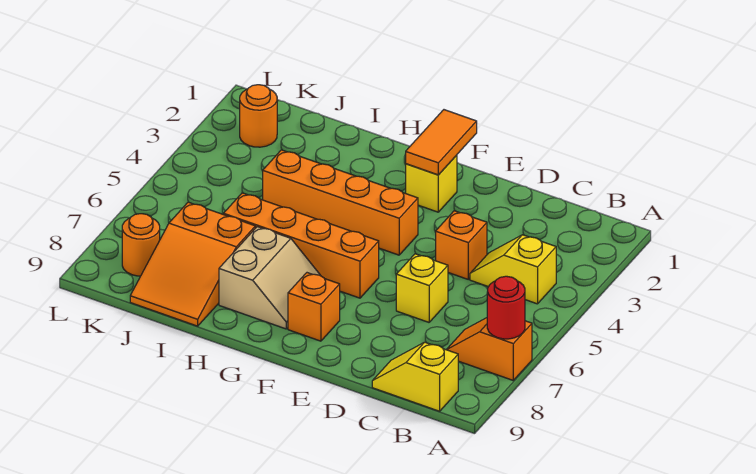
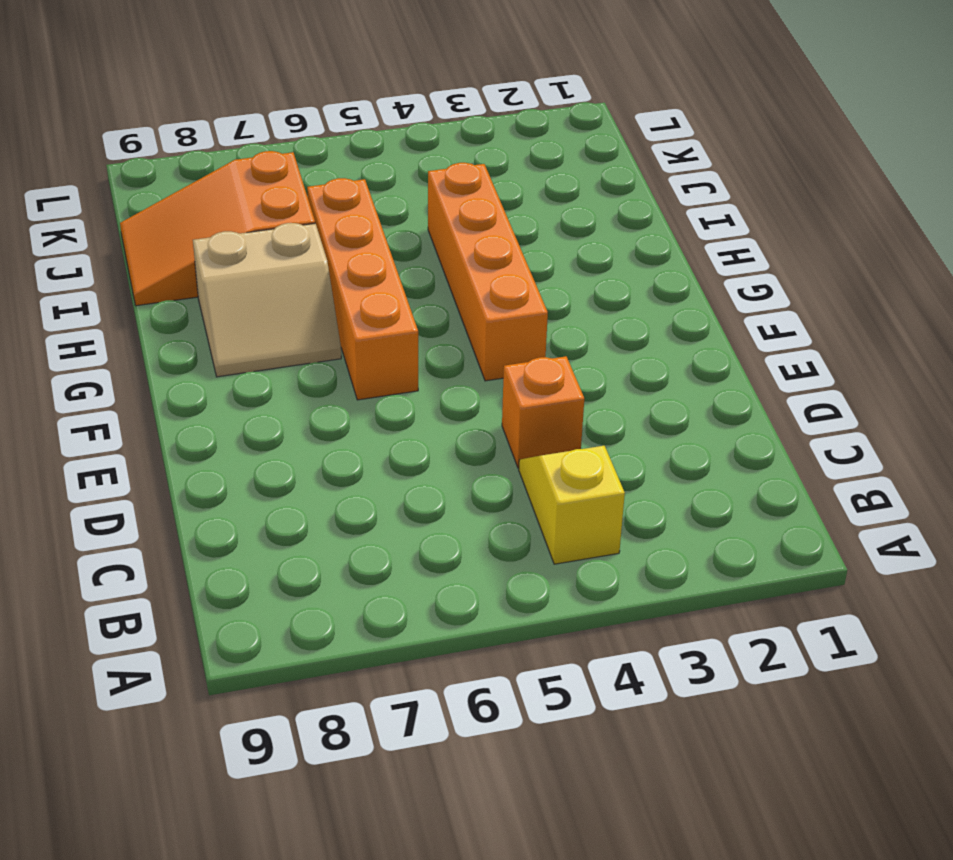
none -> orange 1x2 slope [446,318,532,380]
none -> yellow 1x2 slope [372,342,459,411]
none -> yellow 1x1 brick [396,254,448,322]

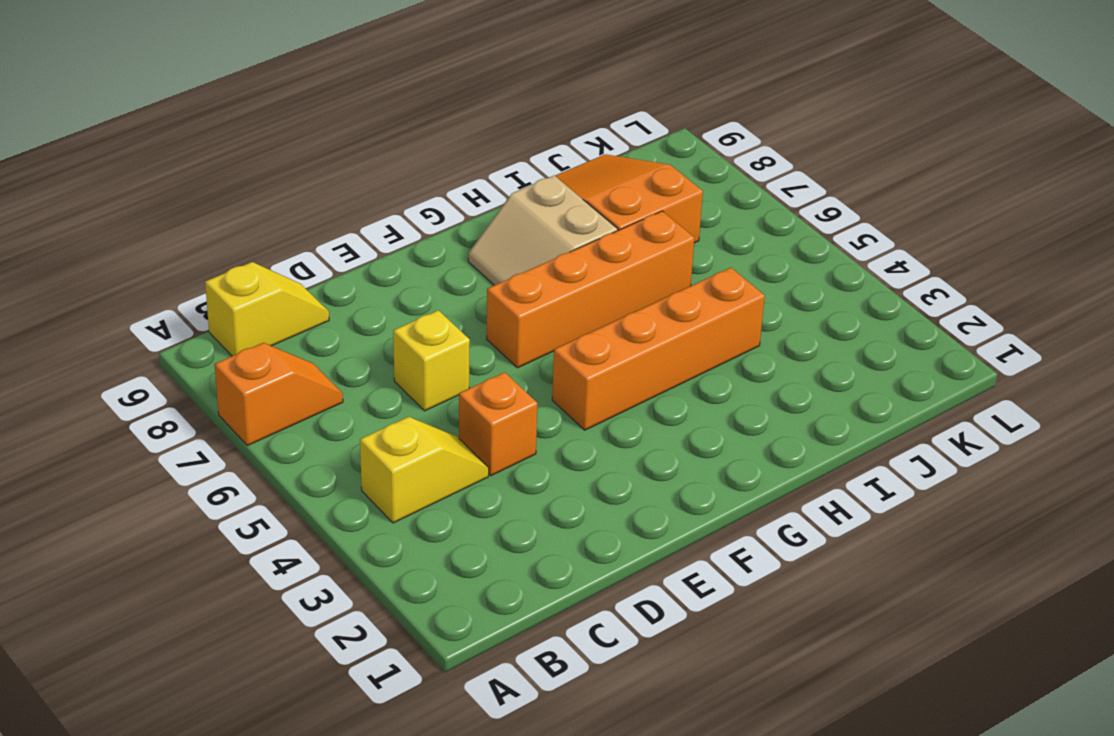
none -> yellow 1x1 brick [406,155,457,212]
none -> orange 1x1 brick [288,273,340,341]
none -> orange 1x1 round brick [240,85,277,147]

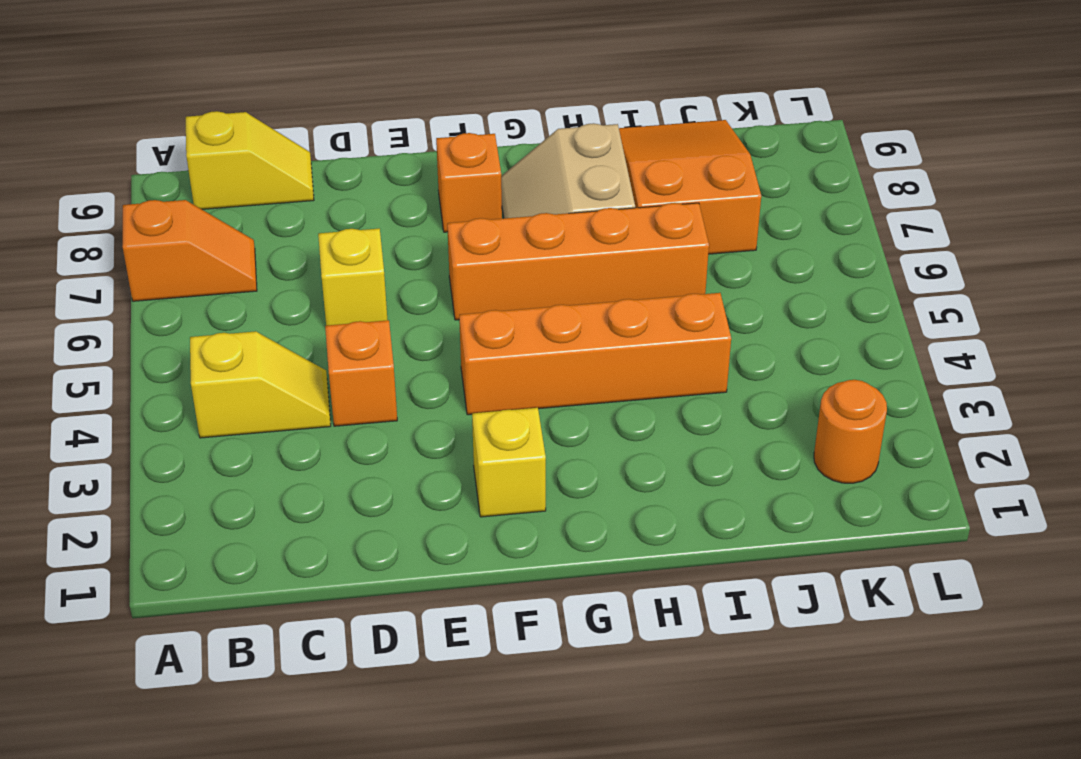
none -> orange 1x1 round brick [122,214,160,276]
none -> red 1x1 round brick [487,276,525,339]
none -> orange 1x2 tile [406,110,477,175]

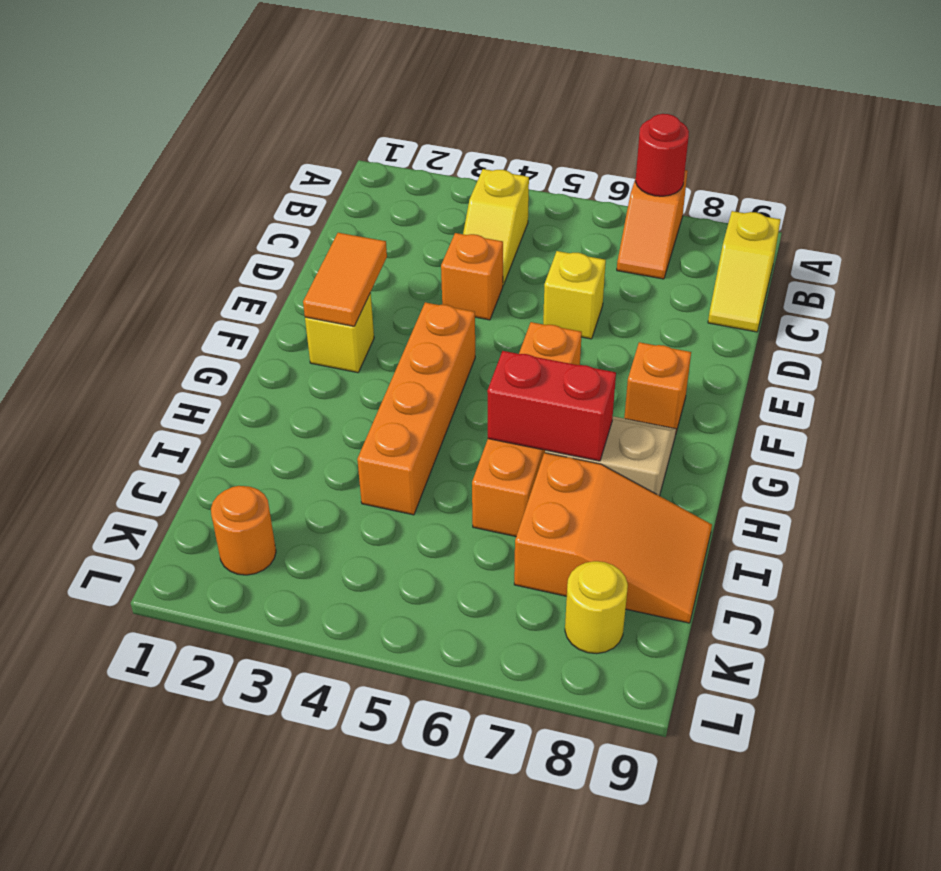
orange 1x2 tile [303,233,387,326] -> orange 1x2 tile turned to [406,110,477,175]
red 1x2 brick [487,351,616,461] -> none
yellow 1x1 round brick [565,561,628,654] -> orange 1x1 round brick [122,214,160,276]

